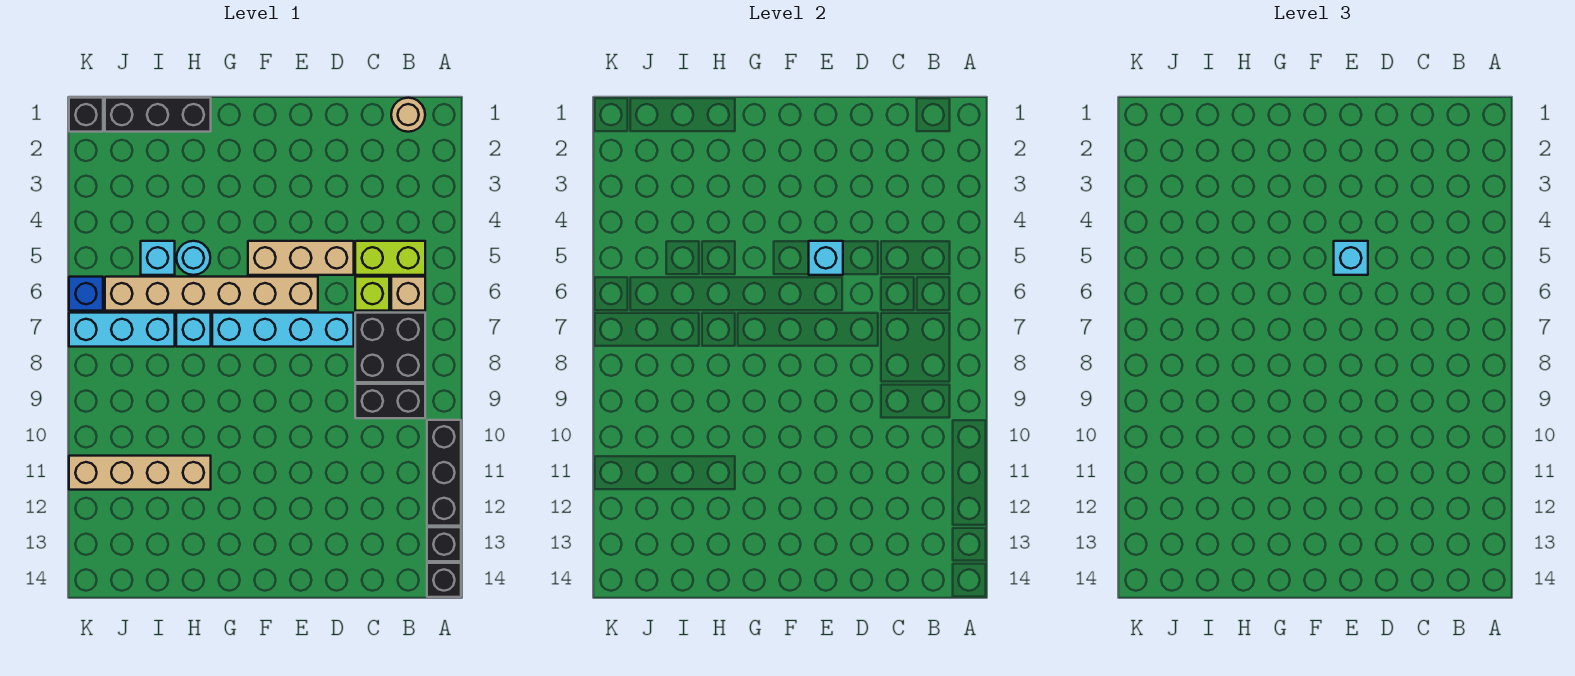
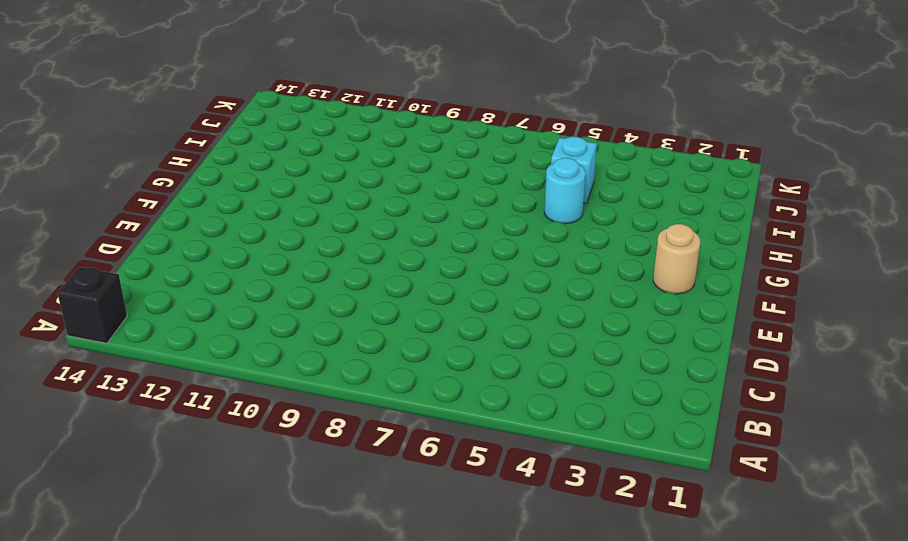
tan 1x1 round brick [653,224,700,294] -> tan 1x1 round brick moved to [391,98,425,132]
none -> black 1x3 brick [427,420,461,526]
none -> black 1x1 brick [427,527,461,561]
none -> lime 1x2 brick [355,241,425,275]

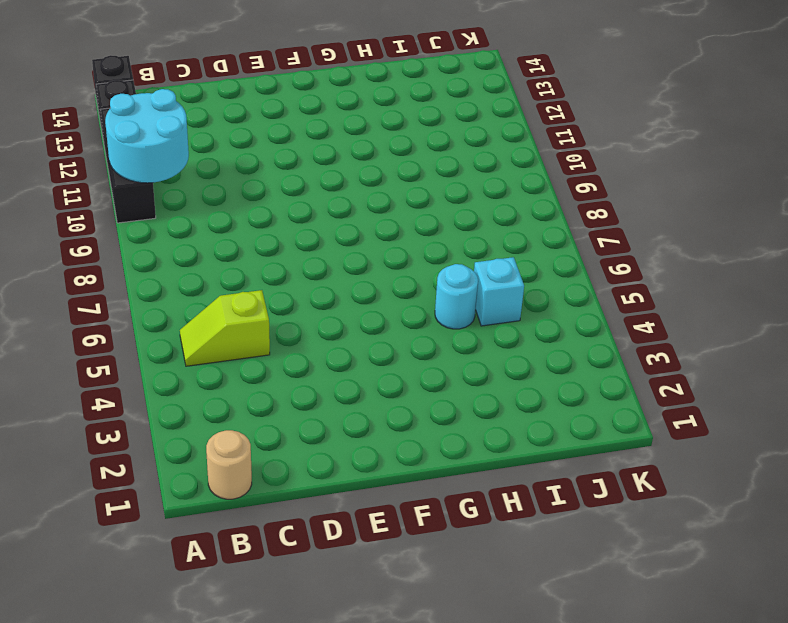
cyan 2x2 round brick [105,89,189,183] -> none
lime 1x2 slope [180,290,270,366] -> lime 1x2 brick [355,241,425,275]
none -> tan 1x1 brick [391,277,425,311]
none -> black 2x2 brick [355,313,425,382]
none -> black 1x2 brick [355,384,425,418]

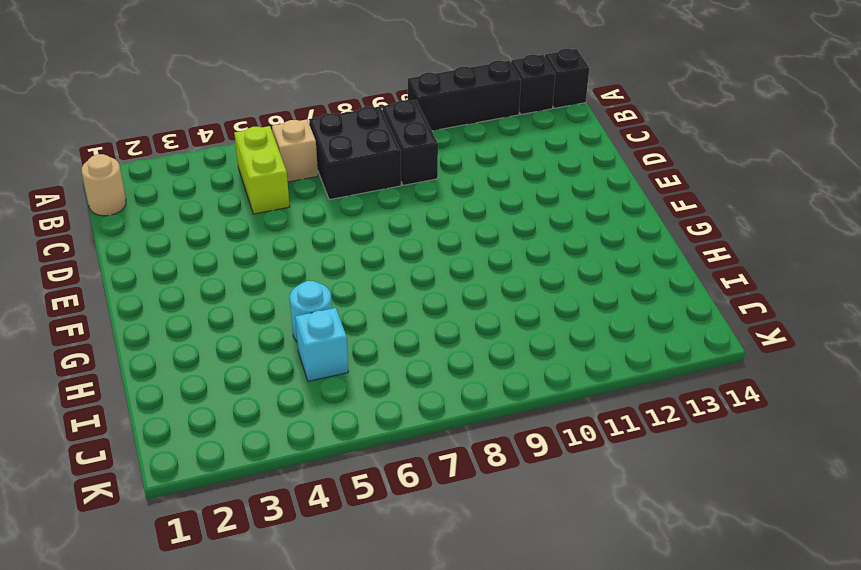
none -> lime 1x1 brick [355,277,389,311]
none -> tan 1x3 brick [248,241,354,275]
none -> cyan 1x4 brick [212,313,354,347]

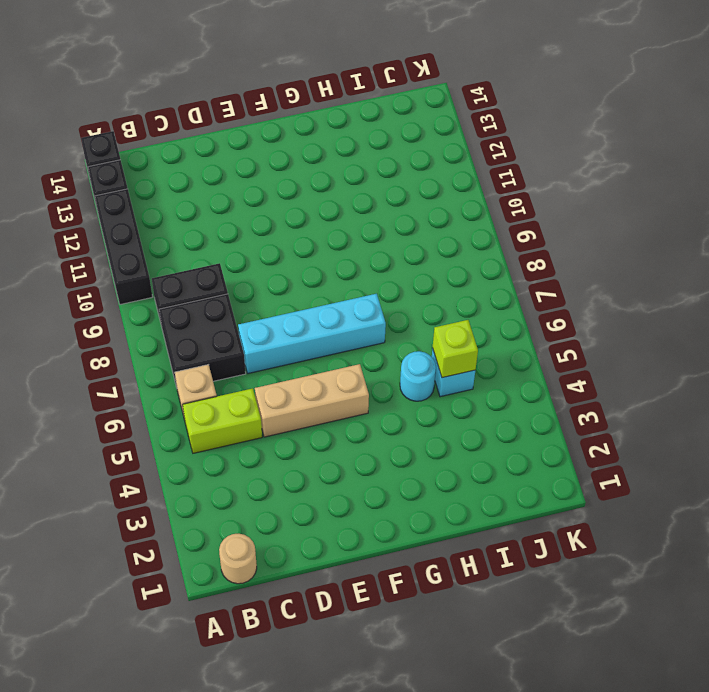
lime 1x1 brick [433,320,478,378] -> lime 1x1 brick moved to [355,277,389,311]
none -> tan 1x6 brick [105,277,318,311]
none -> black 1x3 brick [105,98,211,132]
none -> cyan 1x1 brick [176,313,211,347]

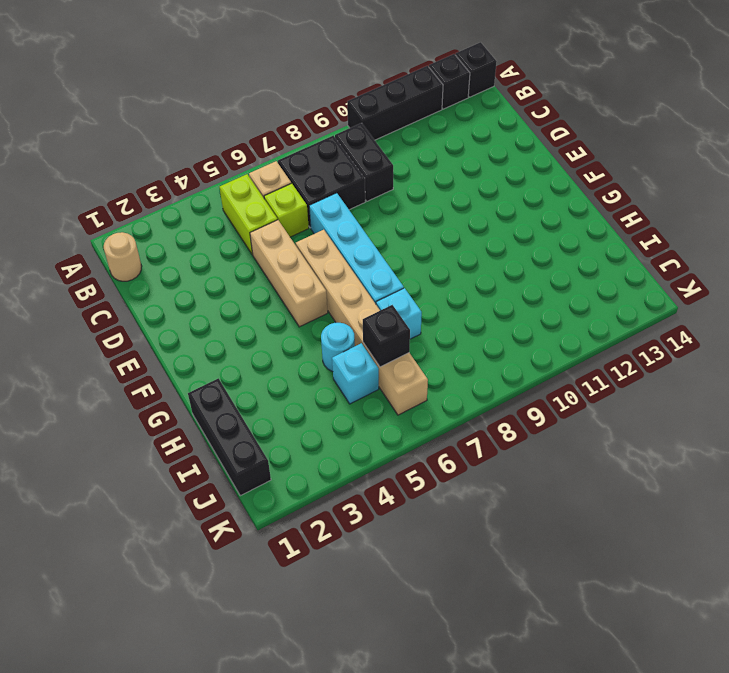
black 1x1 brick [363,305,410,367] -> black 1x1 brick moved to [69,98,103,132]
none -> tan 1x4 brick [69,456,211,490]
none -> cyan 1x3 brick [69,313,175,347]
none -> blue 1x1 brick [69,277,103,311]

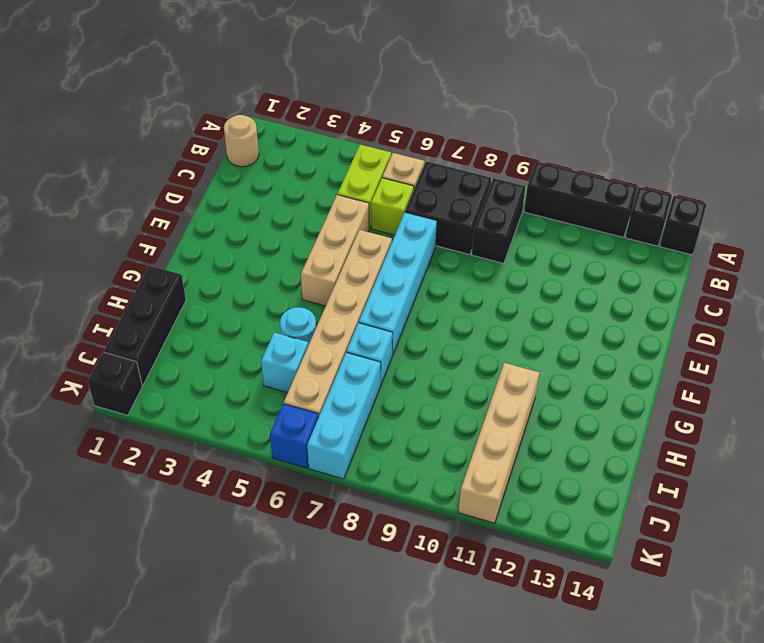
none -> cyan 1x1 brick [809,241,843,275]
none -> cyan 1x1 brick [1334,241,1368,275]

